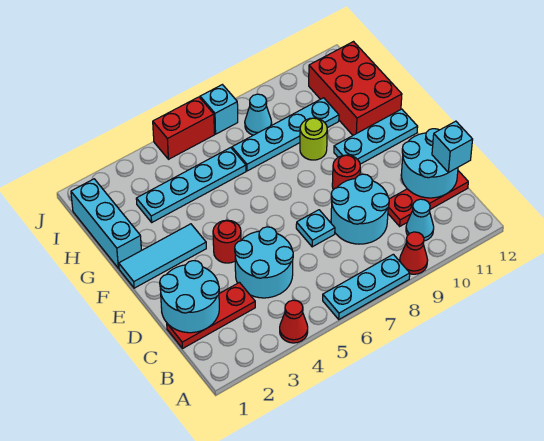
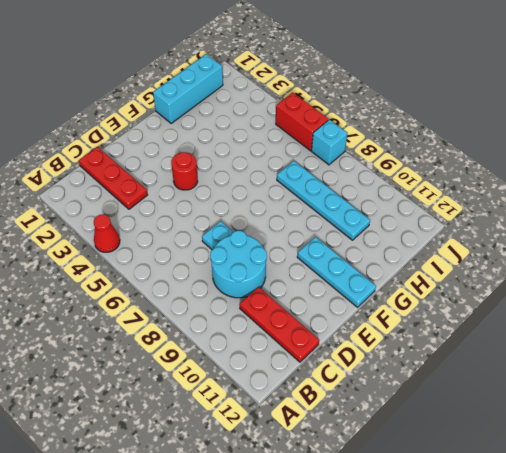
none -> cyan 1x3 plate [323,254,410,319]
none -> red 1x1 cone [400,232,428,274]
none -> cyan 1x1 cone [406,199,434,241]

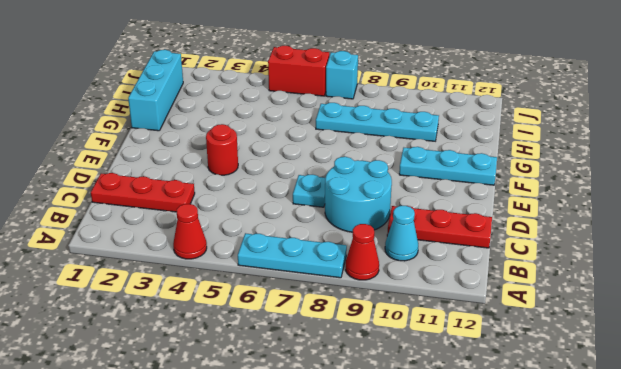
none -> cyan 2x2 round brick [235,227,293,298]
none -> red 1x1 round brick [332,155,360,190]
none -> cyan 1x3 tile [119,224,206,288]

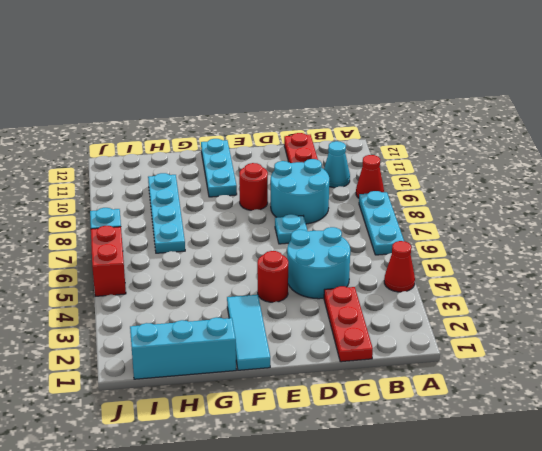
none -> lime 1x1 round brick [300,118,327,160]
none -> red 2x3 brick [309,42,402,135]
none -> cyan 1x4 plate [136,148,246,222]

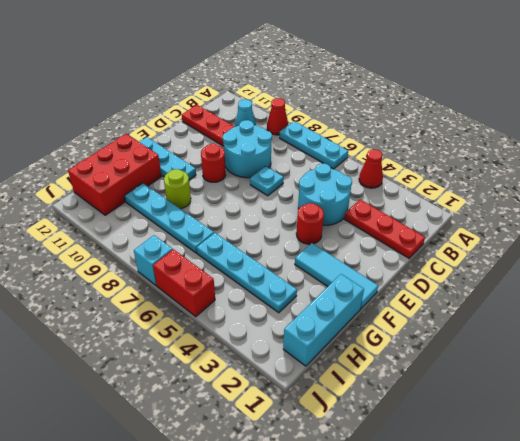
none -> cyan 1x1 cone [245,94,272,135]
none -> cyan 2x2 round brick [160,261,219,333]
none -> cyan 2x2 round brick [401,129,458,198]

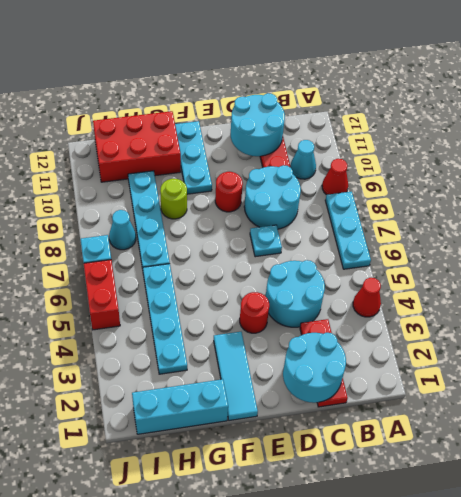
none -> cyan 1x1 brick [432,121,473,173]

